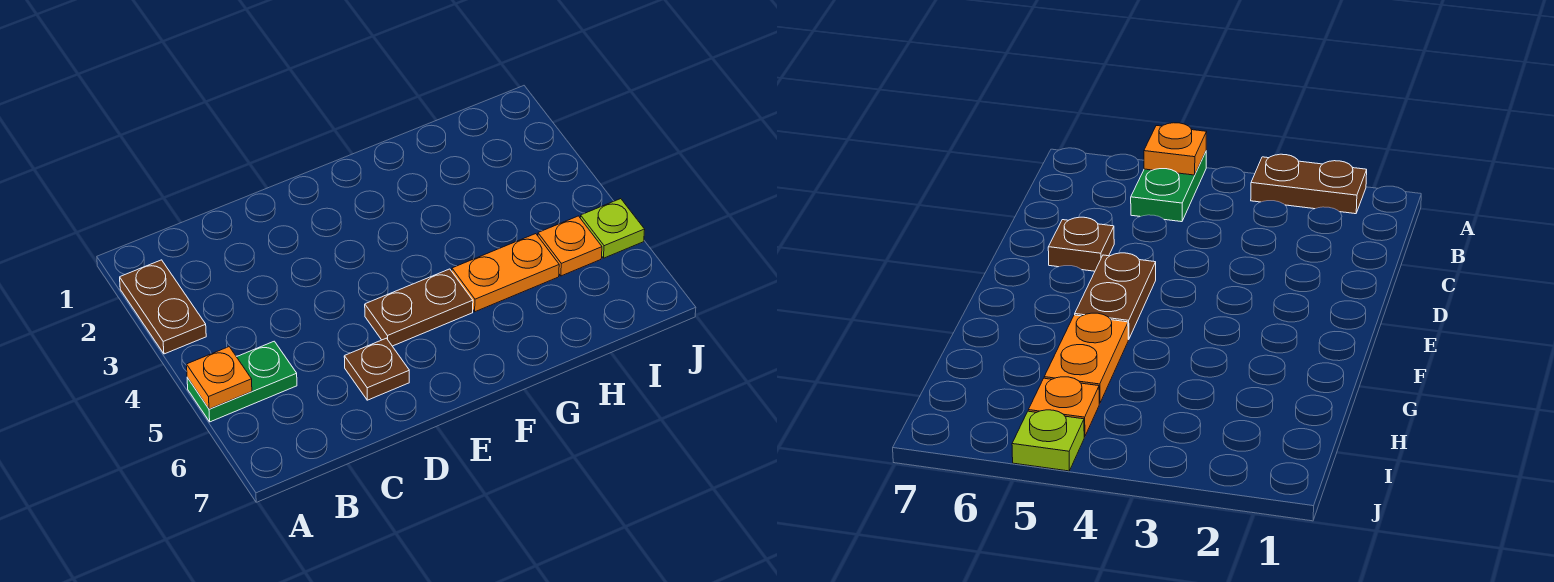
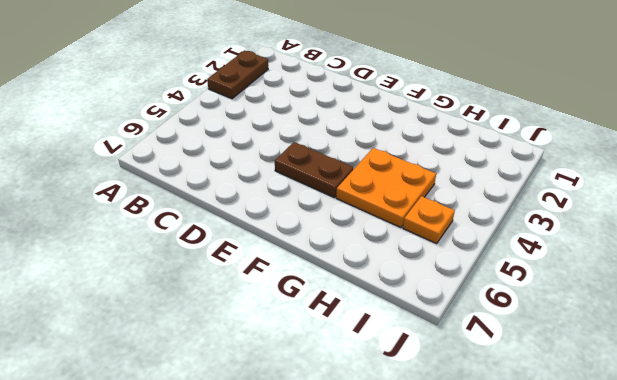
orange 2x2 plate [336,148,436,228] -> orange 1x2 plate [452,234,559,312]
none -> green 1x2 plate [187,341,297,422]
none -> brown 1x1 plate [344,338,409,400]

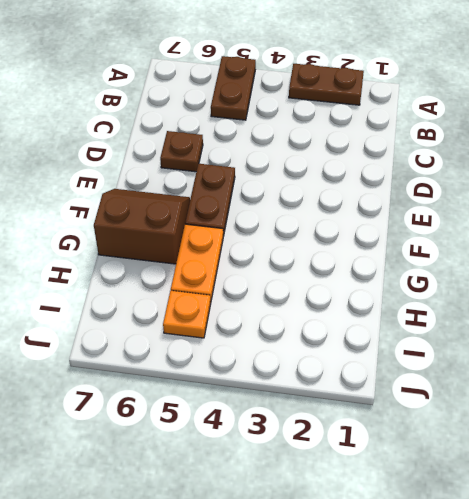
brown 1x2 plate [211,56,256,120] -> green 1x2 plate [187,341,297,422]
brown 2x2 slope [94,189,190,264] -> none
none -> lime 1x1 plate [580,199,645,258]
none -> orange 1x1 plate [187,347,252,409]

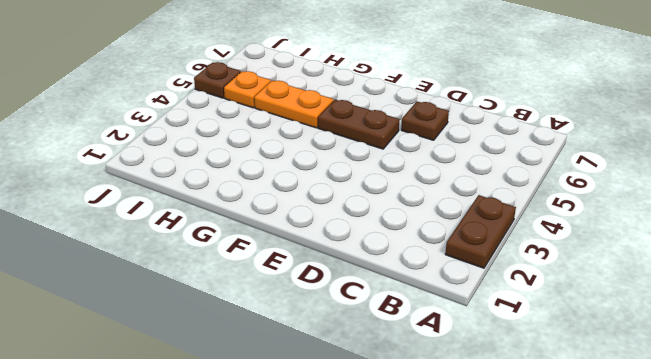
brown 1x1 plate [194,62,241,98] -> lime 1x1 plate [580,199,645,258]
none -> green 1x2 plate [187,341,297,422]
none -> orange 1x1 plate [187,347,252,409]

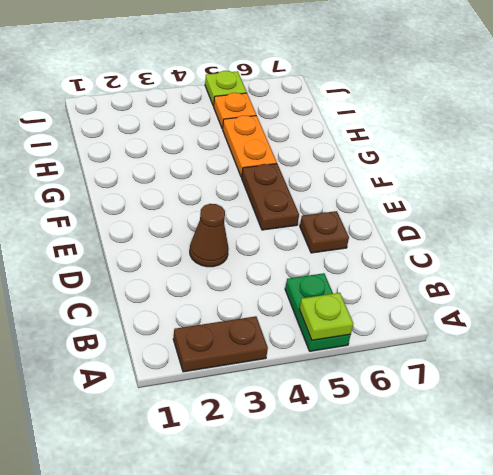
lime 1x1 plate [299,293,353,340] -> orange 1x1 plate [187,347,252,409]
brown 1x1 cone [190,204,228,267] -> none

